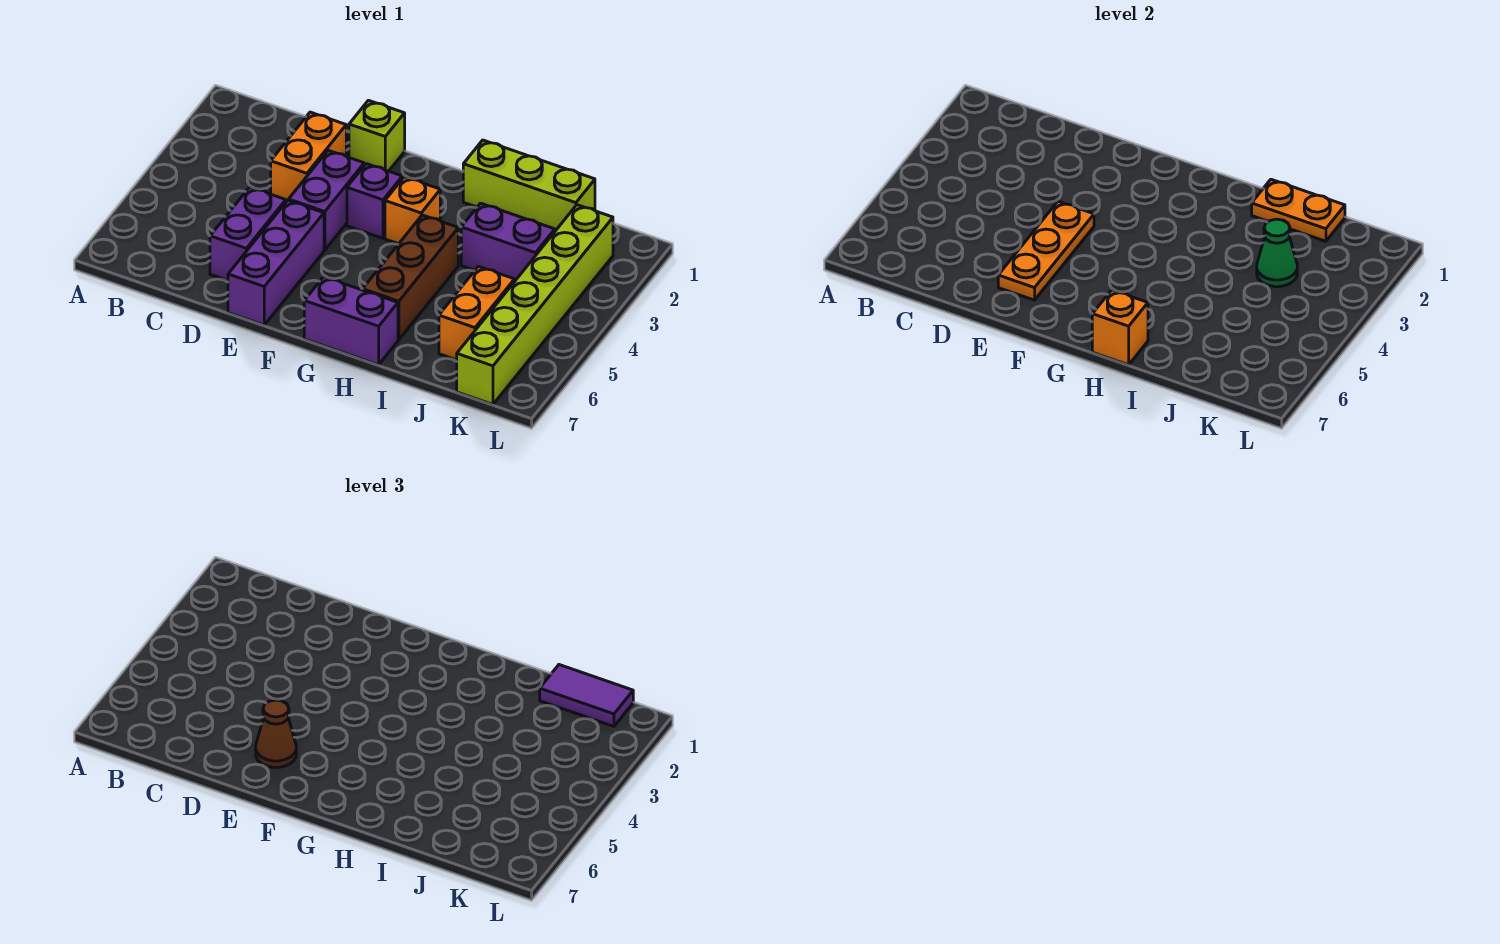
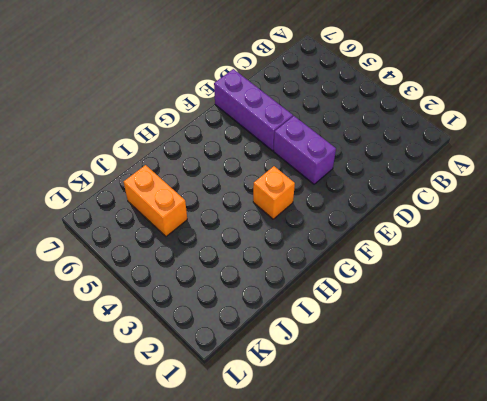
none -> orange 1x2 brick [271,112,346,202]
none -> purple 1x2 brick [210,187,286,281]
none -> lime 1x1 brick [349,100,405,171]

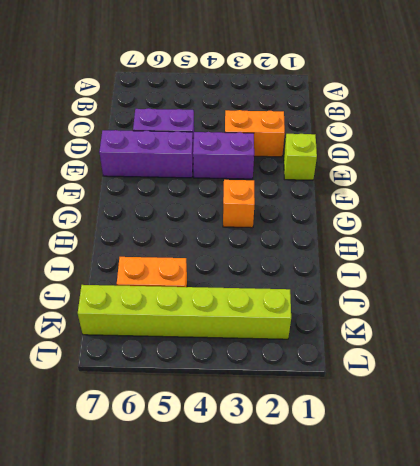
none -> purple 1x1 brick [347,164,402,238]
none -> purple 1x2 brick [304,277,398,365]
none -> lime 1x3 brick [463,140,595,231]

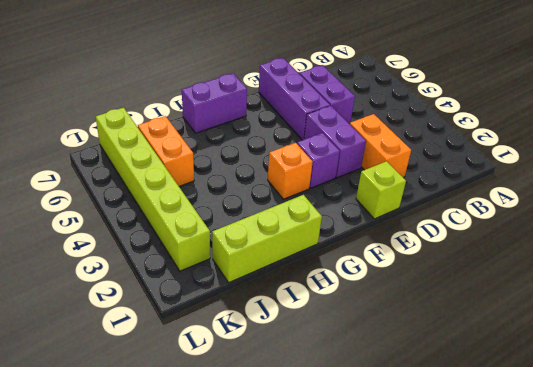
none -> brown 1x3 brick [363,215,458,340]
none -> purple 1x2 brick [461,203,555,282]
none -> orange 1x3 plate [998,202,1094,300]

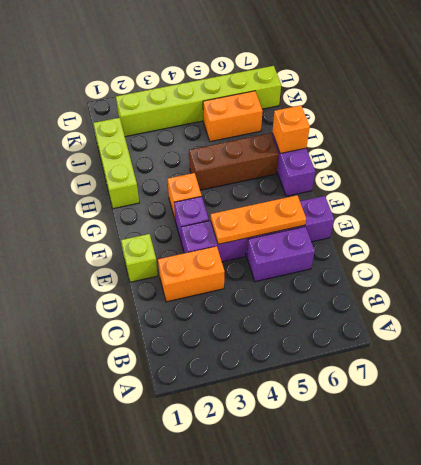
none -> purple 1x2 brick [461,203,555,282]
none -> orange 1x2 plate [1252,179,1345,241]
none -> green 1x1 cone [1257,219,1297,287]

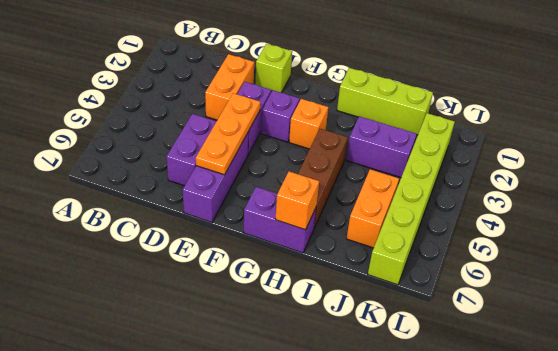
none -> orange 1x2 plate [1252,179,1345,241]
none -> green 1x1 cone [1257,219,1297,287]
none -> brown 1x1 cone [256,700,296,767]

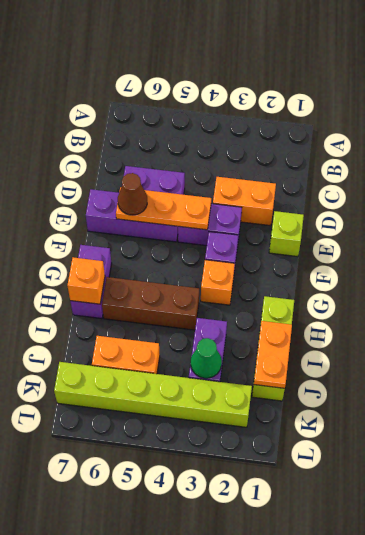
none -> purple 1x2 tile [540,665,633,726]

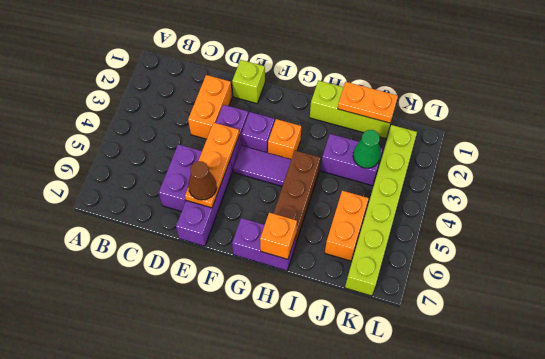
purple 1x2 tile [233,146,291,186] -> purple 1x2 tile moved to [540,665,633,726]

